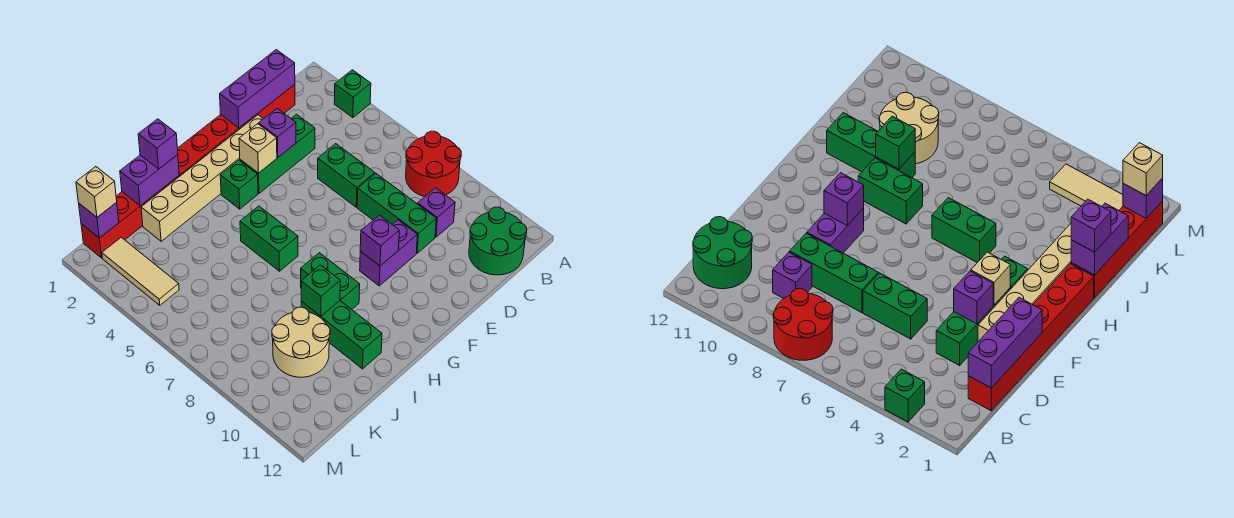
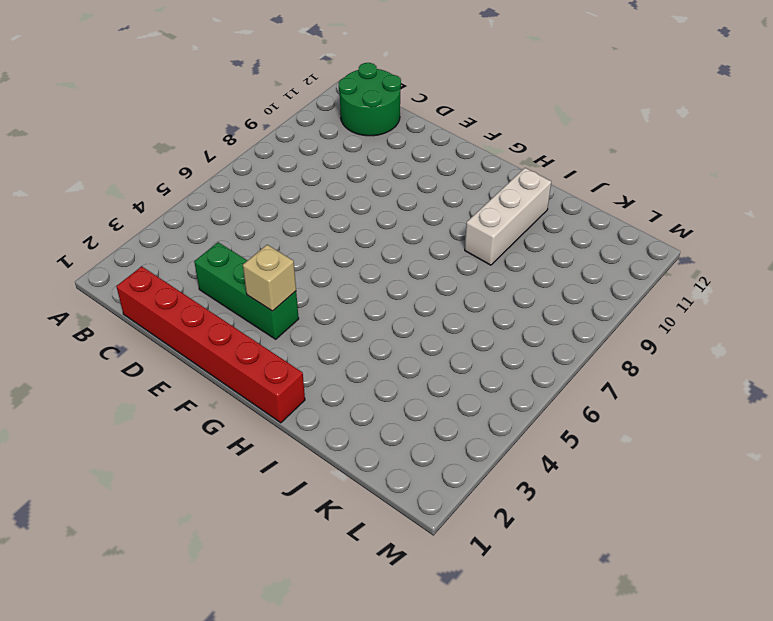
white 1x3 brick [465,168,551,265] -> green 1x3 brick [301,301,382,369]
none -> green 1x1 brick [334,70,371,118]
none -> red 2x2 round brick [406,131,461,197]
none -> purple 1x1 brick [418,188,455,237]

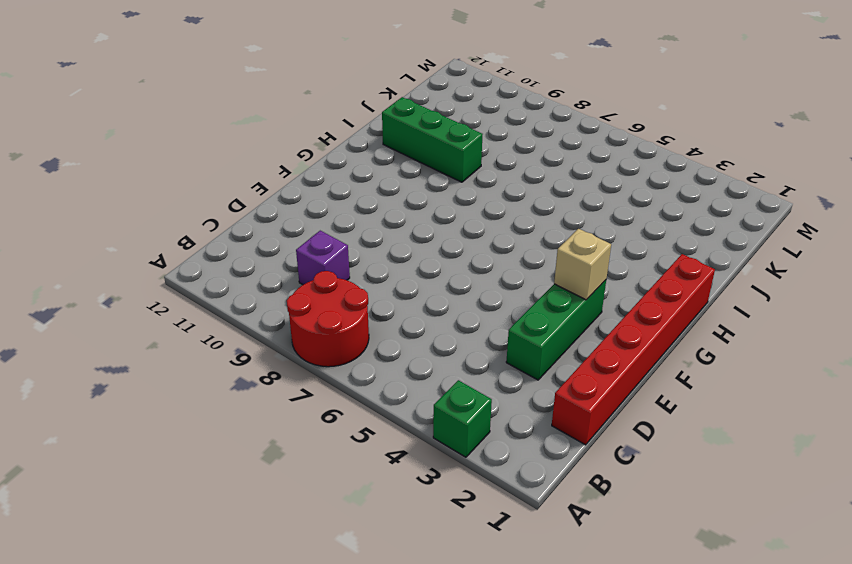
none -> green 2x2 round brick [469,207,527,275]
none -> green 1x2 brick [318,144,375,207]
none -> green 1x3 brick [357,174,436,253]

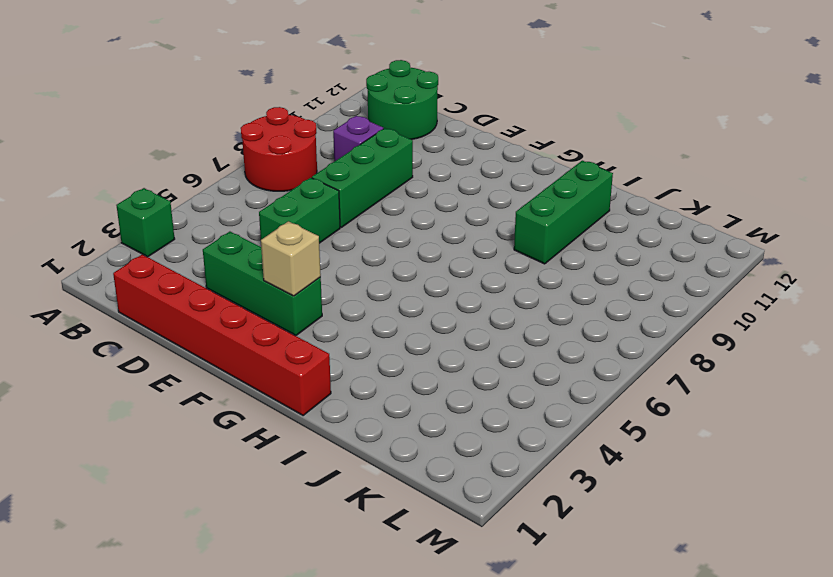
none -> tan 1x6 brick [141,115,263,241]
none -> purple 1x2 brick [360,220,417,286]
none -> green 1x1 brick [220,160,258,209]

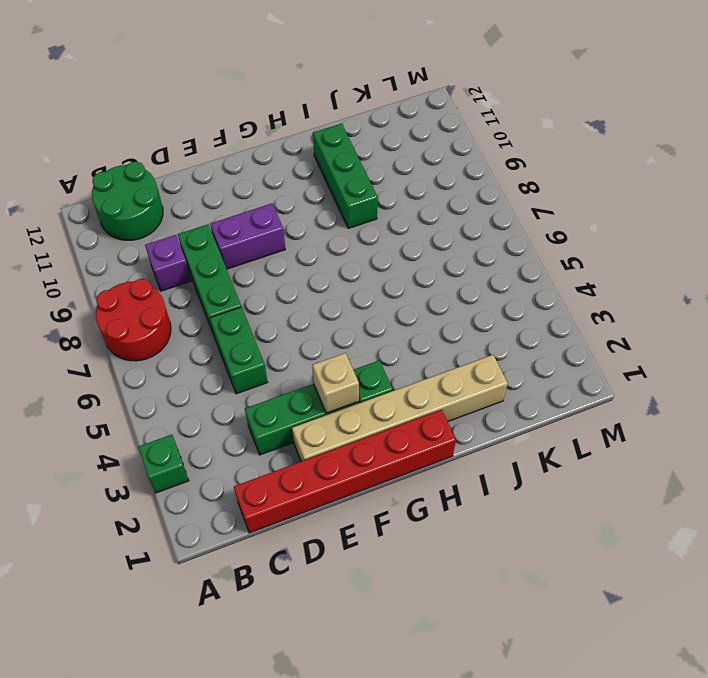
none -> green 1x2 brick [240,206,298,271]
none -> green 1x2 brick [301,253,360,309]
none -> red 1x4 brick [81,176,179,258]

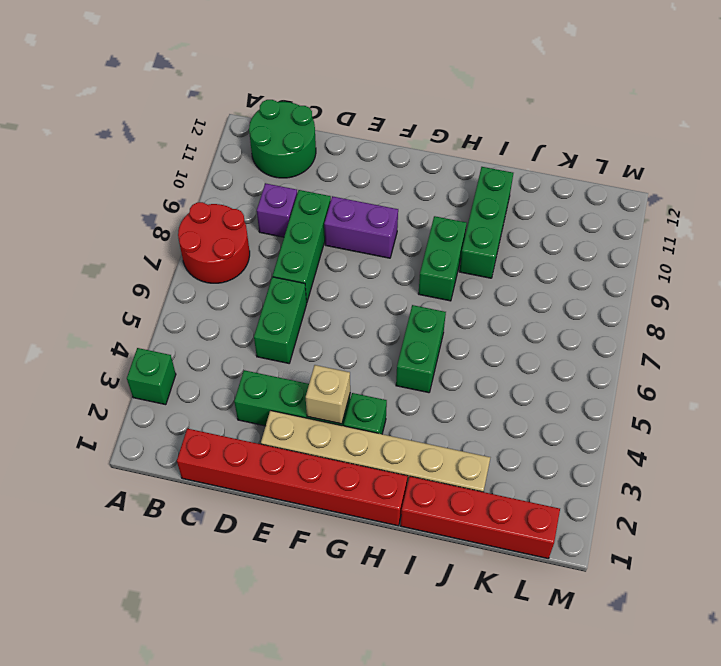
none -> tan 2x2 round brick [272,307,330,377]
none -> tan 1x3 tile [102,237,179,305]
none -> purple 1x3 brick [220,50,295,128]

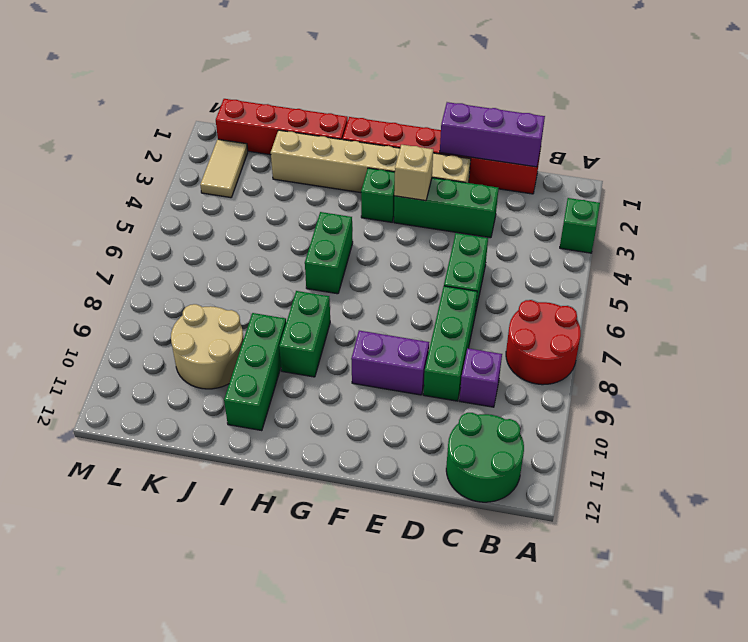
tan 1x2 tile [200,139,248,198] -> tan 1x3 tile [102,237,179,305]
none -> purple 1x1 brick [259,109,296,157]
none -> purple 1x1 brick [360,215,399,266]
none -> purple 1x2 brick [120,155,179,206]

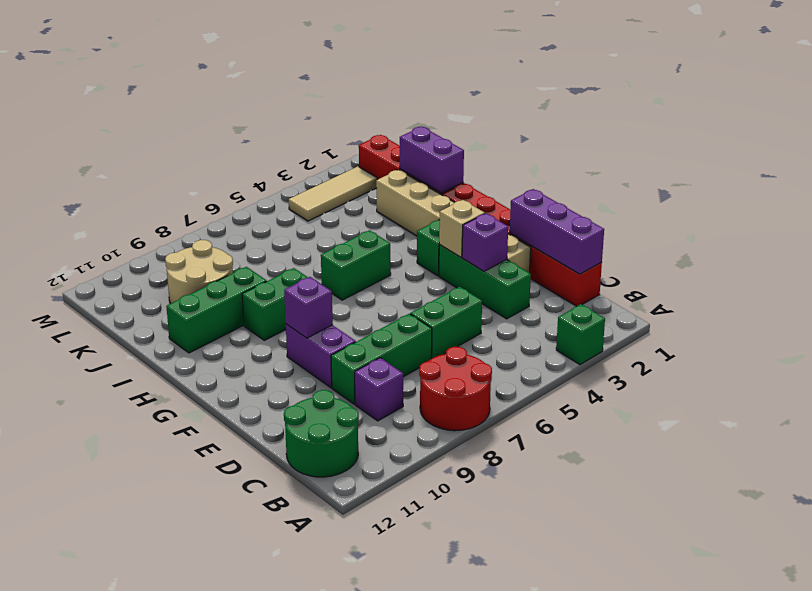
none -> green 1x1 brick [301,265,340,316]
none -> purple 1x1 brick [79,203,119,238]
none -> purple 1x1 brick [138,119,178,169]

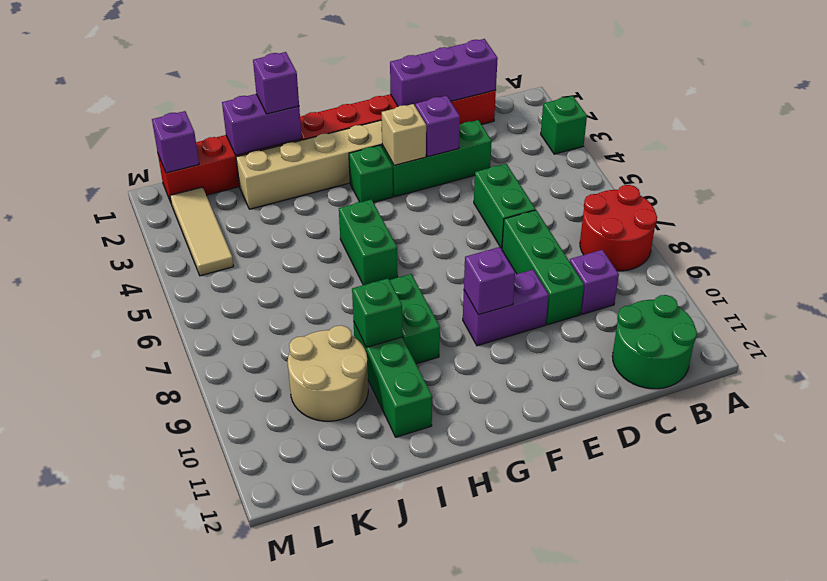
none -> tan 1x1 brick [76,167,117,217]

